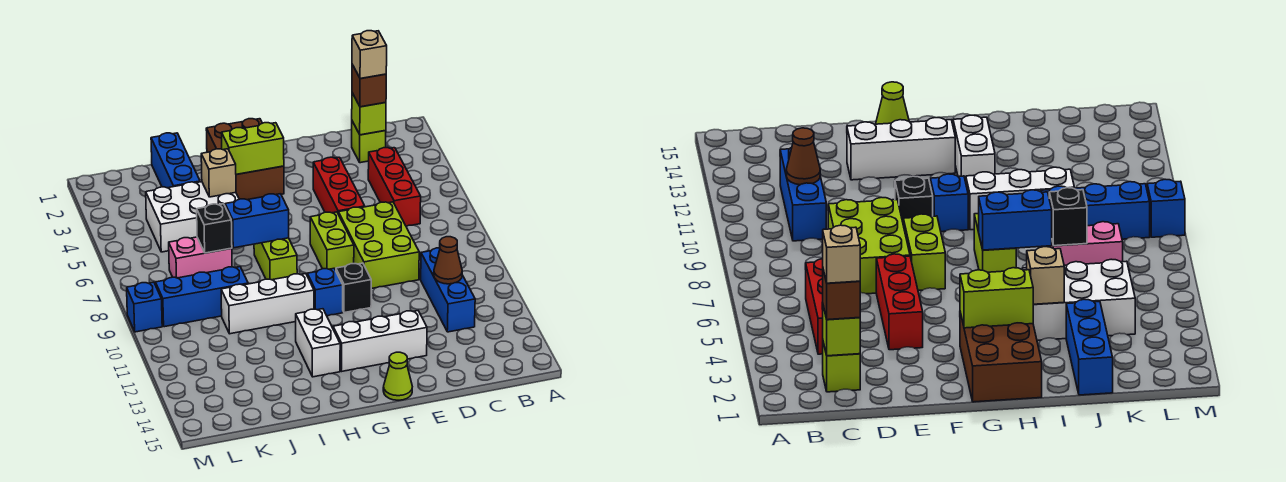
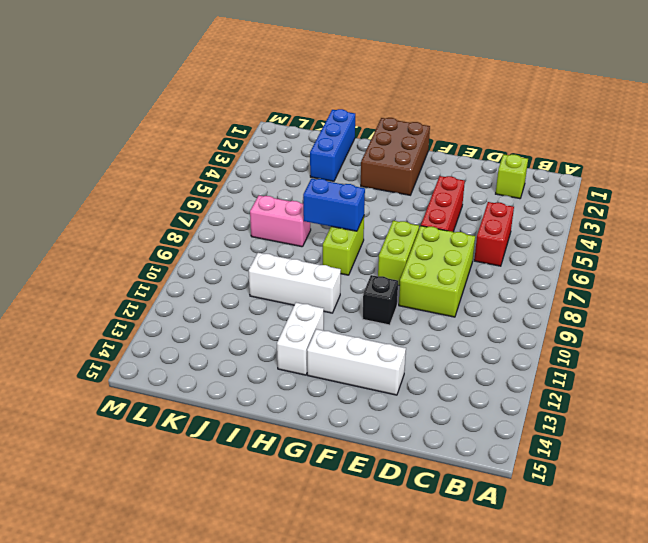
red 1x2 brick [474,202,514,266] -> red 1x3 brick [368,148,421,226]
none -> blue 1x3 brick [421,248,475,332]
none -> lime 1x1 cone [383,352,412,400]
none -> blue 1x1 brick [307,268,343,316]

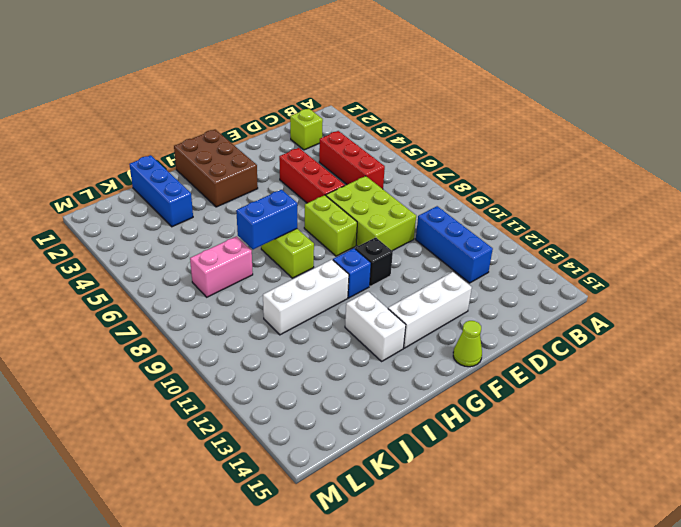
none -> white 2x3 brick [146,182,239,252]
none -> blue 1x3 brick [156,267,248,327]
none -> blue 1x1 brick [127,282,162,332]

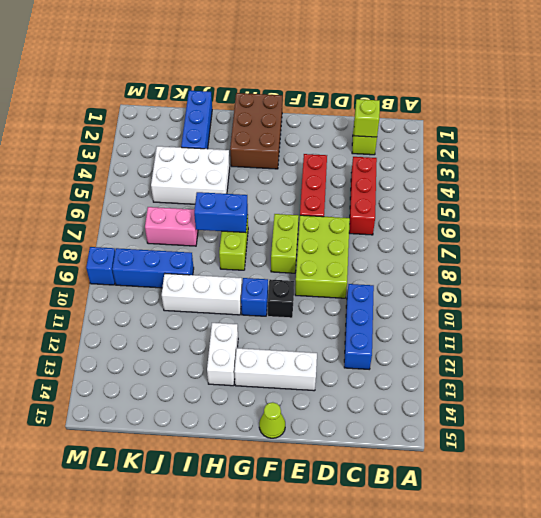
none -> brown 1x1 cone [434,237,462,284]
none -> lime 1x2 brick [222,123,284,174]
none -> tan 1x1 brick [201,149,236,197]

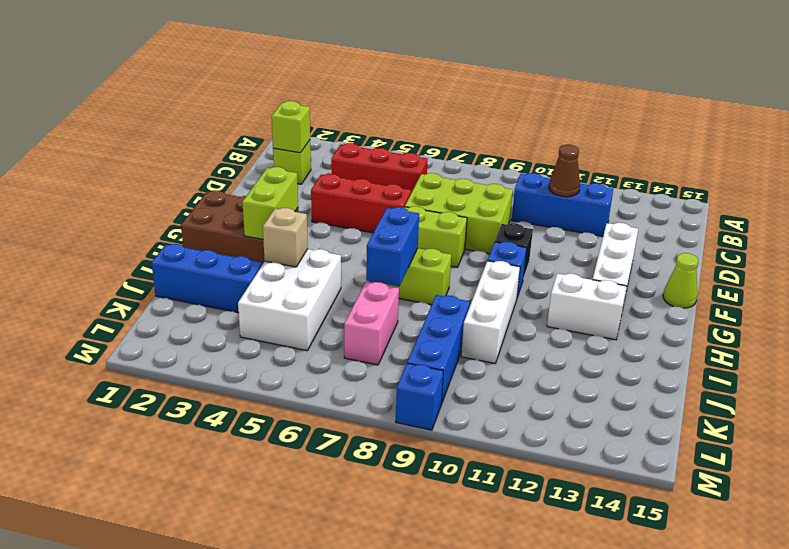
none -> black 1x1 brick [197,204,232,253]
none -> brown 1x1 brick [352,65,386,107]
none -> tan 1x1 brick [352,31,387,79]

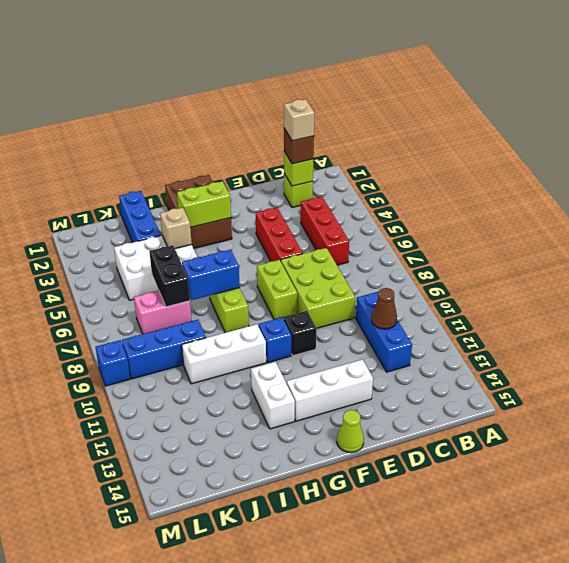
black 1x2 brick [149,245,190,307] -> black 1x1 brick [197,204,232,253]

